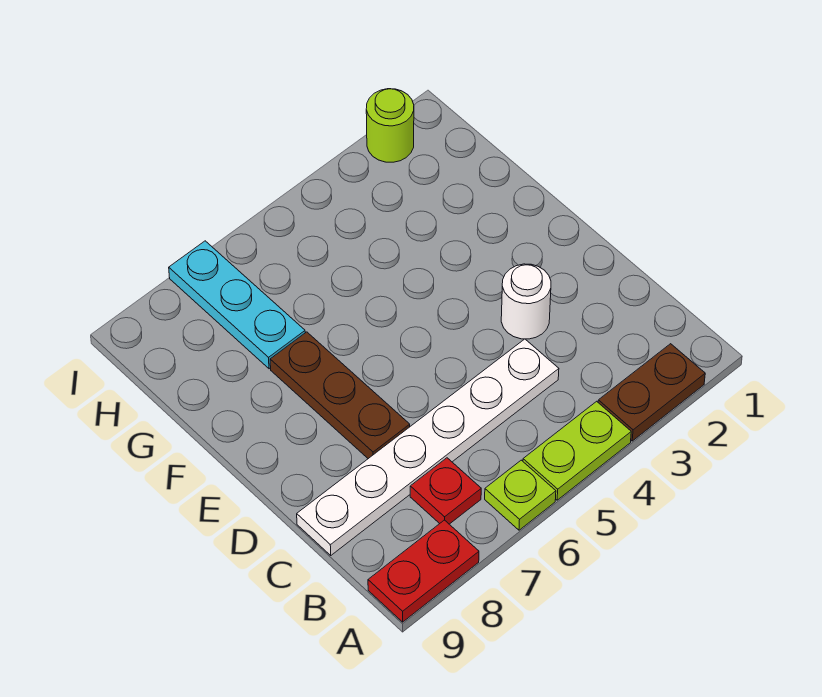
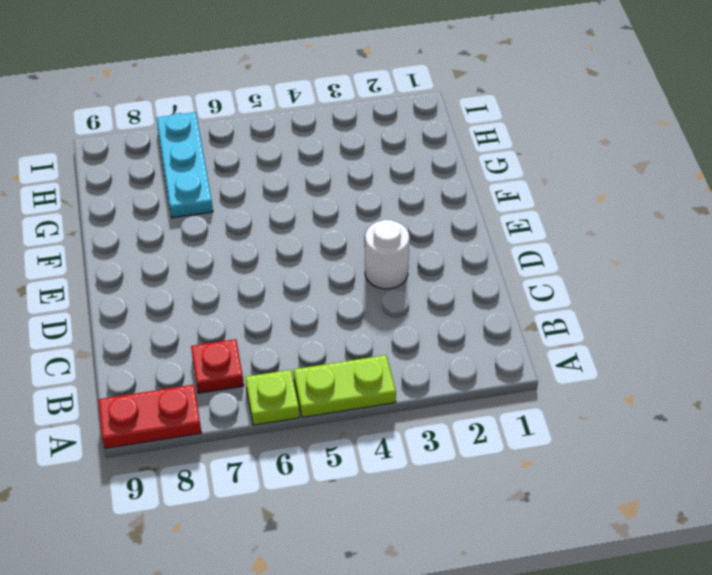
none -> brown 1x2 plate [598,344,705,441]
none -> white 1x6 plate [297,339,559,555]

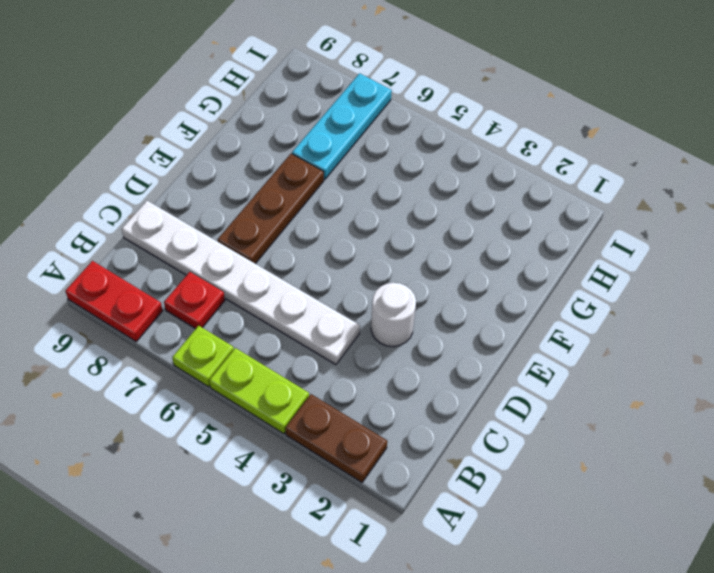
none -> lime 1x1 round brick [366,89,414,162]

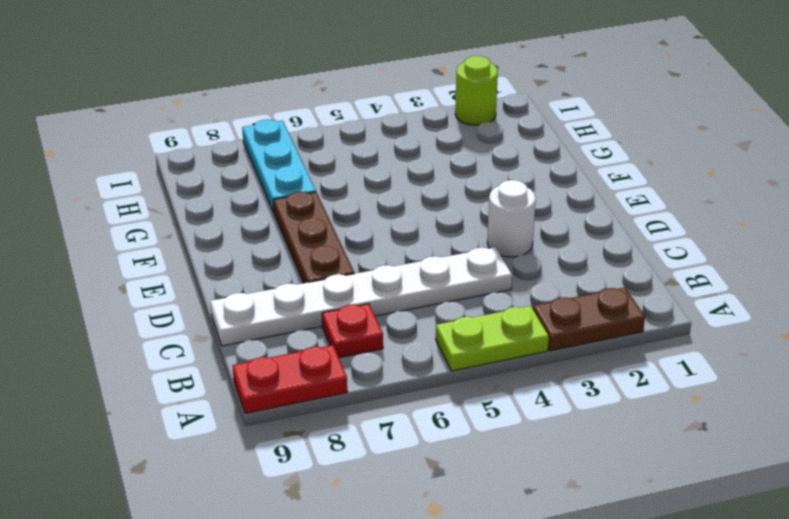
none -> lime 1x1 plate [485,460,556,530]

